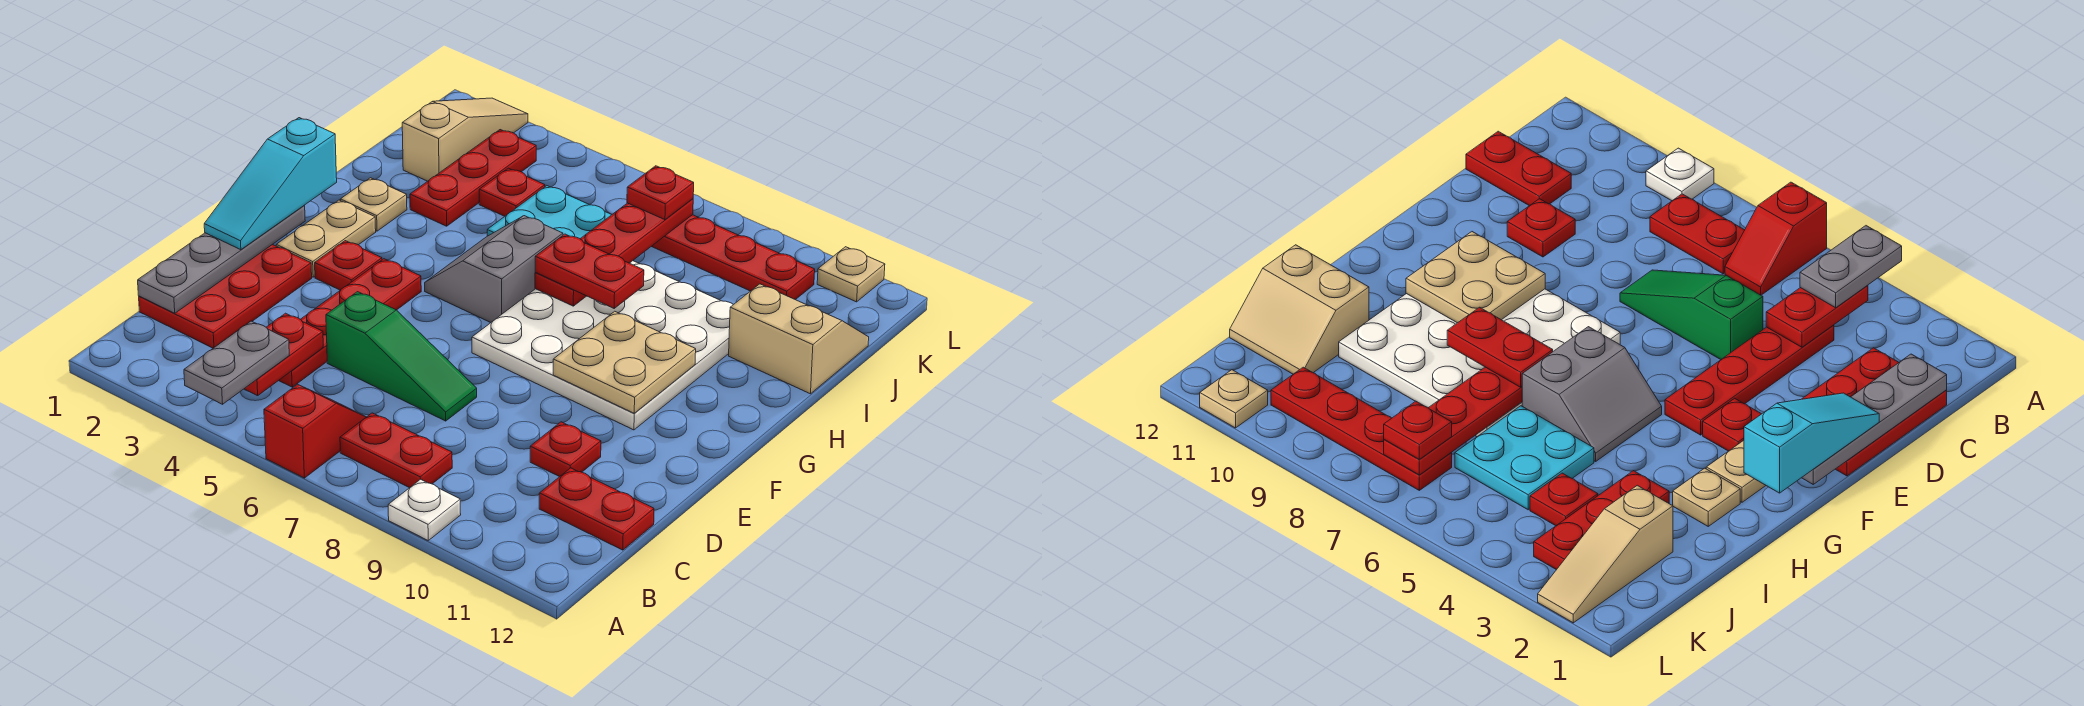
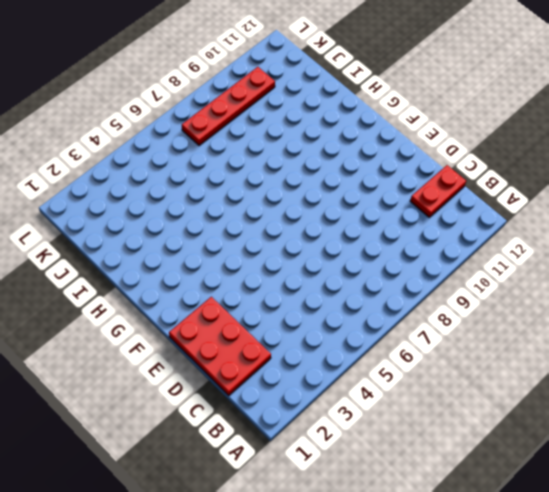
none -> red 1x2 slope [264,384,366,478]
none -> white 1x1 plate [388,479,461,540]
none -> red 1x2 plate [340,413,452,488]

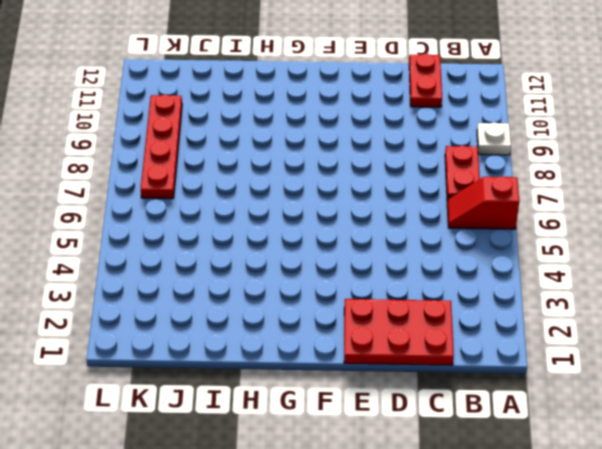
none -> red 1x4 plate [279,259,421,387]
none -> green 1x3 slope [326,292,477,421]
none -> red 1x1 plate [530,422,601,477]

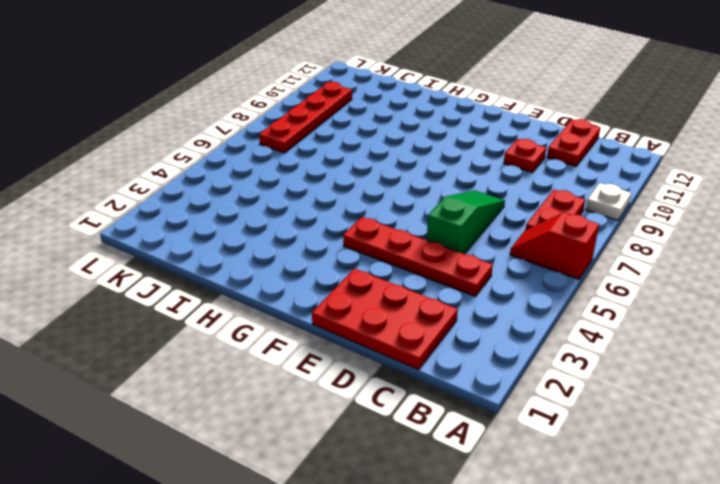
none -> tan 1x2 plate [276,200,376,277]
none -> red 1x1 plate [315,241,382,290]
none -> white 4x4 plate [472,261,733,430]

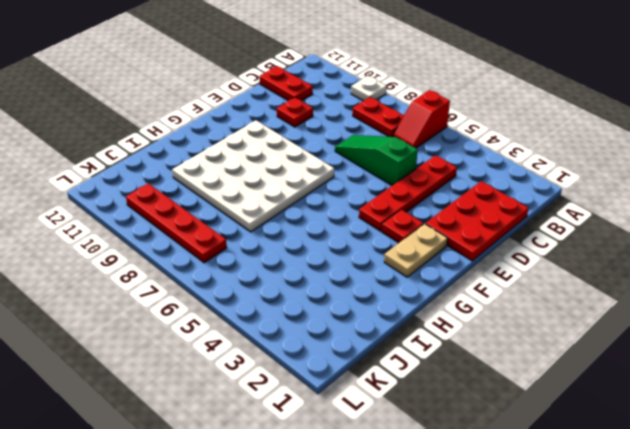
none -> grey 2x2 slope [425,216,563,323]
none -> tan 1x1 plate [340,178,407,231]
none -> red 1x3 plate [410,130,536,226]

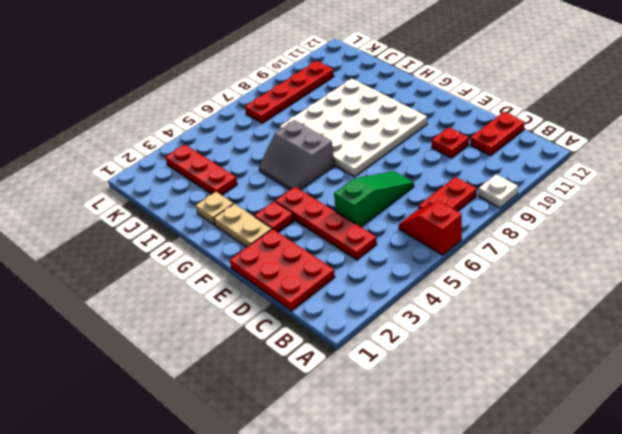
none -> cyan 2x2 plate [487,186,611,239]
none -> tan 2x2 slope [729,284,869,394]
none -> tan 1x3 slope [402,98,528,181]

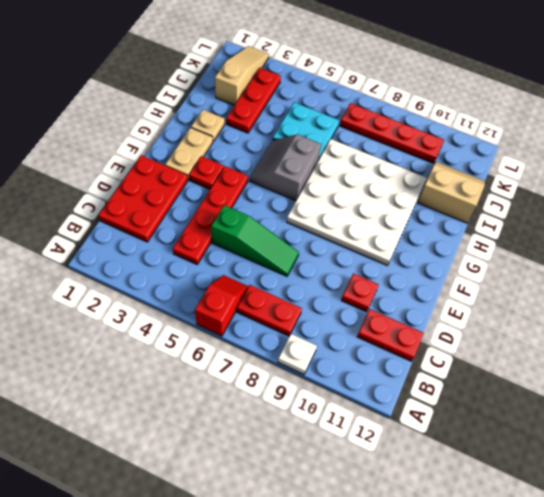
none -> red 1x1 plate [479,168,545,216]
none -> tan 1x1 plate [817,247,885,302]
none -> red 1x2 plate [244,313,323,396]

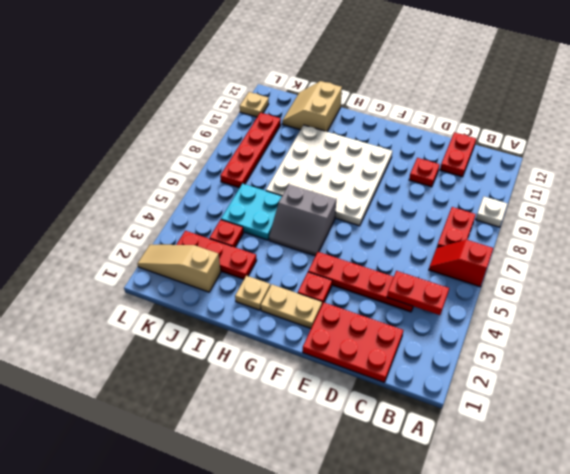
none -> green 1x3 slope [326,292,477,421]
none -> grey 1x4 plate [138,206,305,313]
none -> tan 2x2 plate [553,311,696,413]

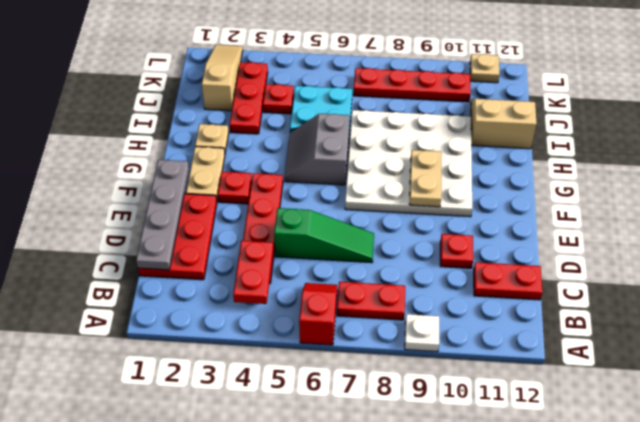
tan 1x2 plate [409,150,442,207] -> tan 2x2 plate [553,311,696,413]
none -> red 1x4 plate [535,199,693,306]
none -> grey 1x2 plate [184,321,289,404]
none -> cyan 1x3 slope [204,118,337,250]

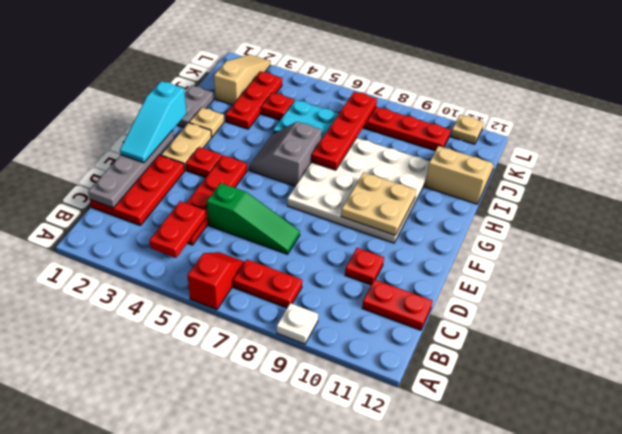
grey 1x2 plate [177,85,214,128] -> grey 1x2 plate moved to [184,321,289,404]
none -> red 1x2 plate [535,234,644,308]
none -> red 1x1 plate [627,166,694,220]

